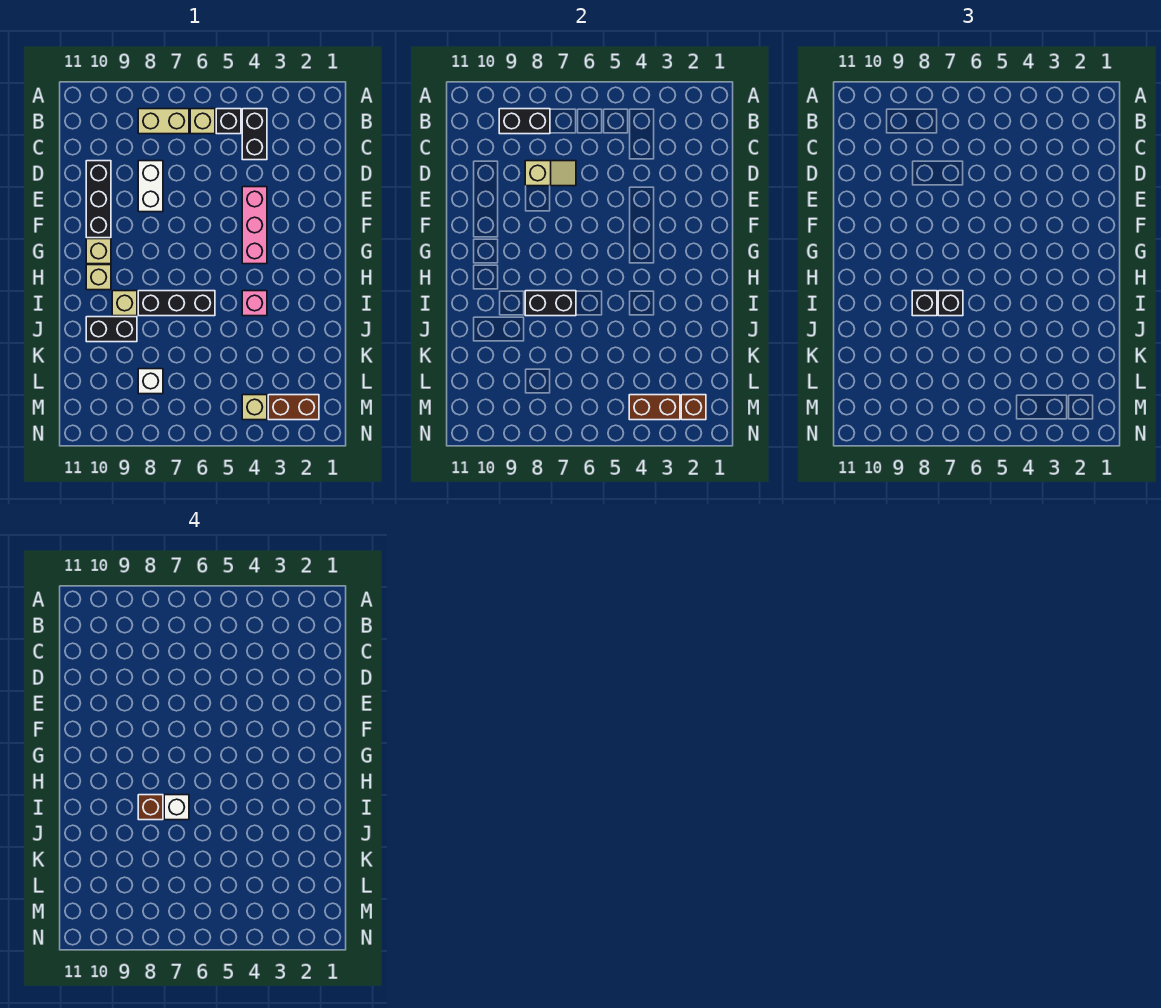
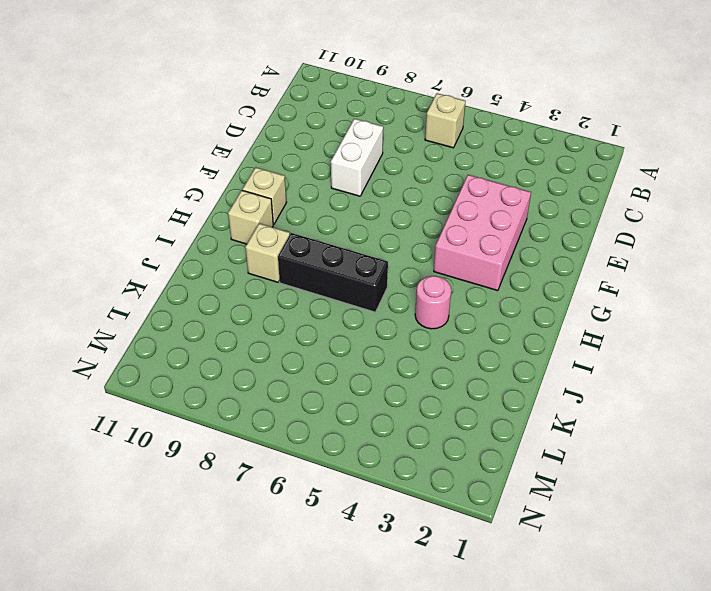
pink 2x3 brick [434,175,531,291] -> pink 1x3 brick [242,187,267,264]
pink 1x1 round brick [415,276,451,329] -> pink 1x1 brick [242,291,267,316]
none -> black 1x2 brick [242,109,267,160]
none -> black 1x1 brick [216,109,241,134]
none -> tan 1x2 brick [138,109,189,134]

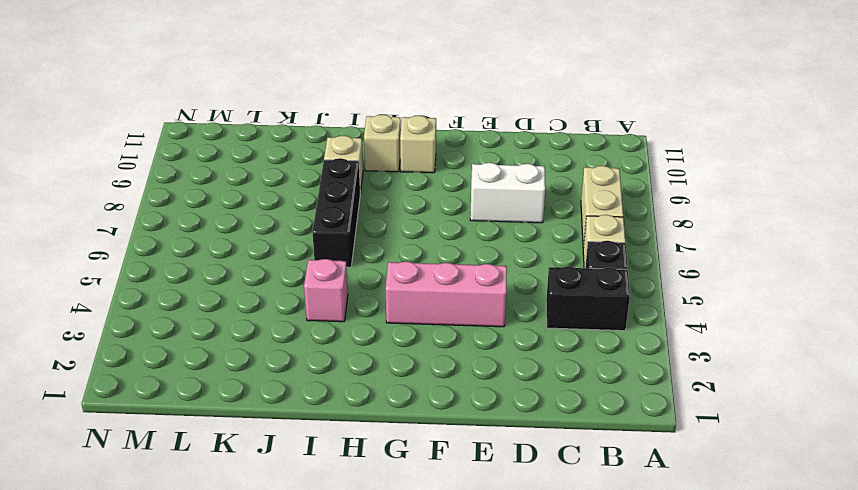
none -> black 1x3 brick [86,161,111,238]
none -> black 1x2 brick [86,317,137,342]
none -> white 1x1 brick [138,369,163,394]

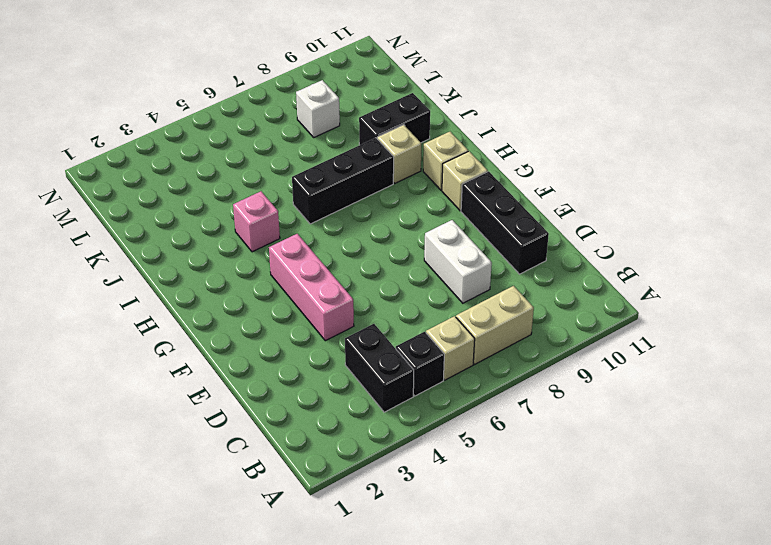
none -> brown 1x2 brick [268,395,319,420]
none -> tan 1x1 brick [242,395,267,420]
none -> black 1x2 brick [499,109,550,134]

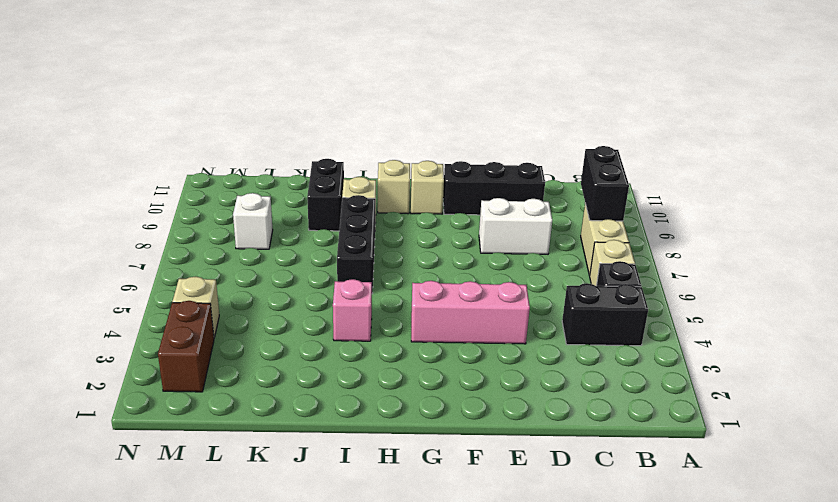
none -> tan 1x2 slope [525,161,576,186]
none -> black 1x2 brick [525,291,576,316]
none -> brown 1x1 brick [681,395,706,420]

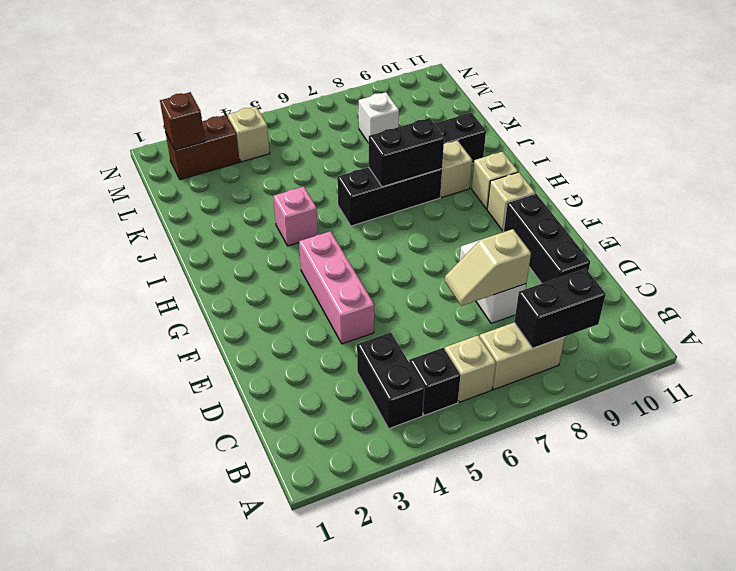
none -> brown 1x2 brick [629,395,680,420]
none -> black 1x1 brick [938,291,963,316]
none -> black 1x1 brick [912,291,937,316]

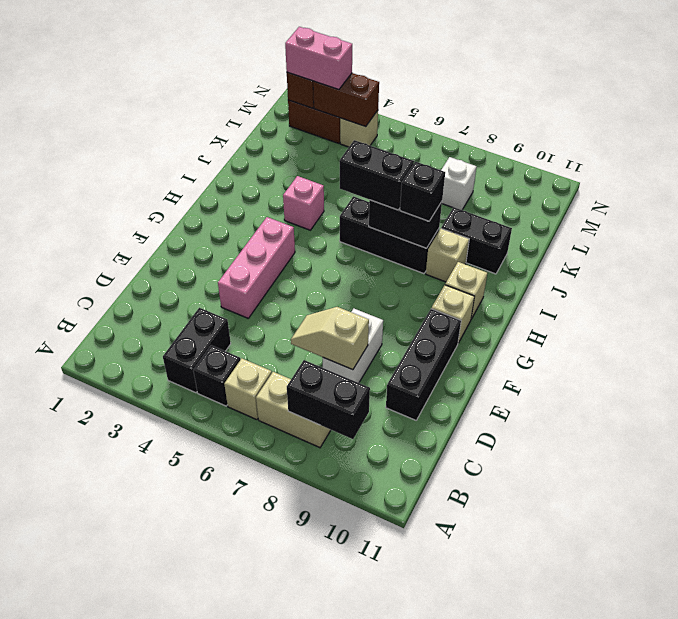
black 1x2 brick [340,140,414,210] -> black 1x1 brick [938,291,963,316]
pink 1x2 brick [285,27,352,90] -> none
none -> white 1x1 brick [164,795,189,820]
none -> brown 1x1 brick [138,795,163,820]

